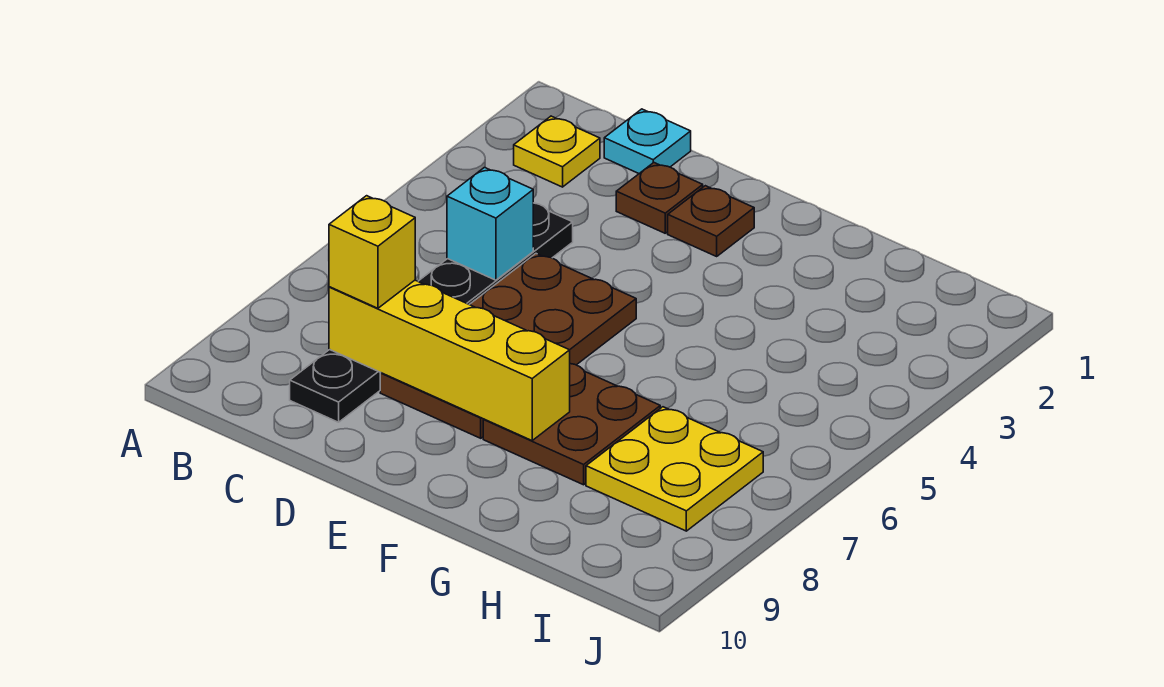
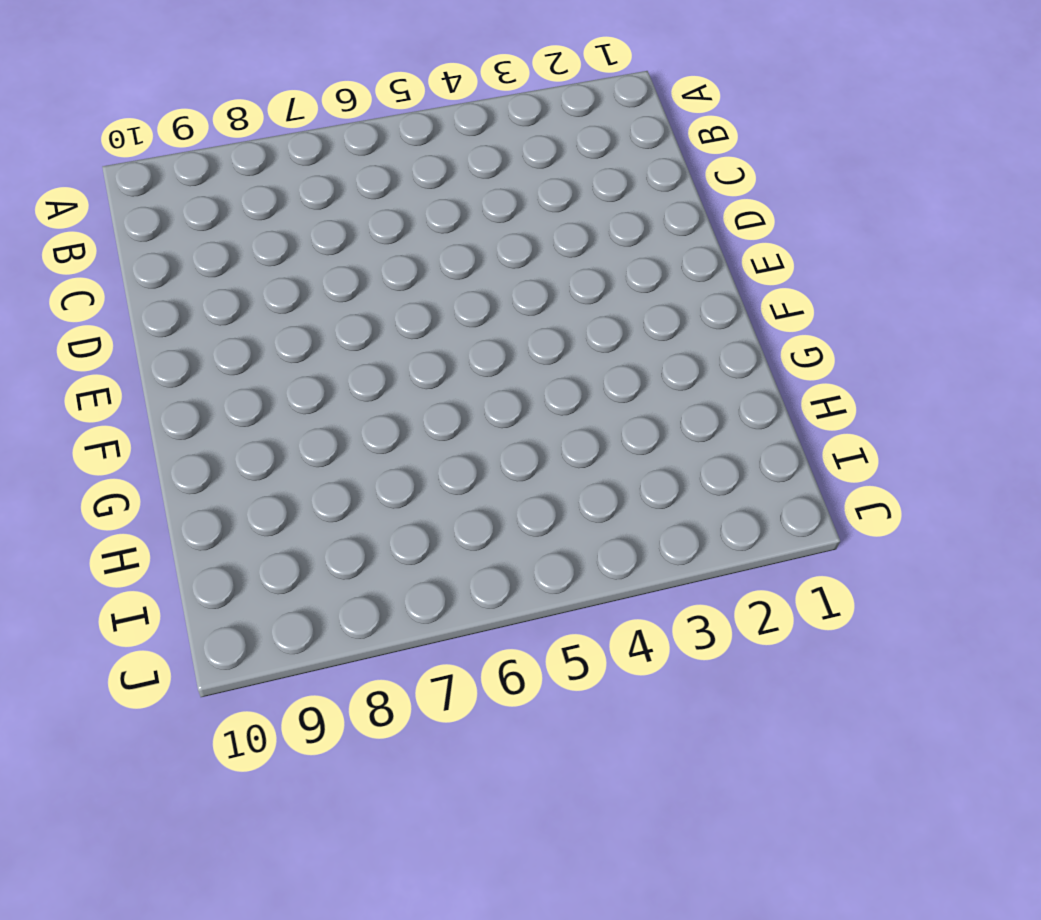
none -> yellow 1x1 plate [514,116,600,187]
none -> cyan 1x1 plate [604,109,691,173]

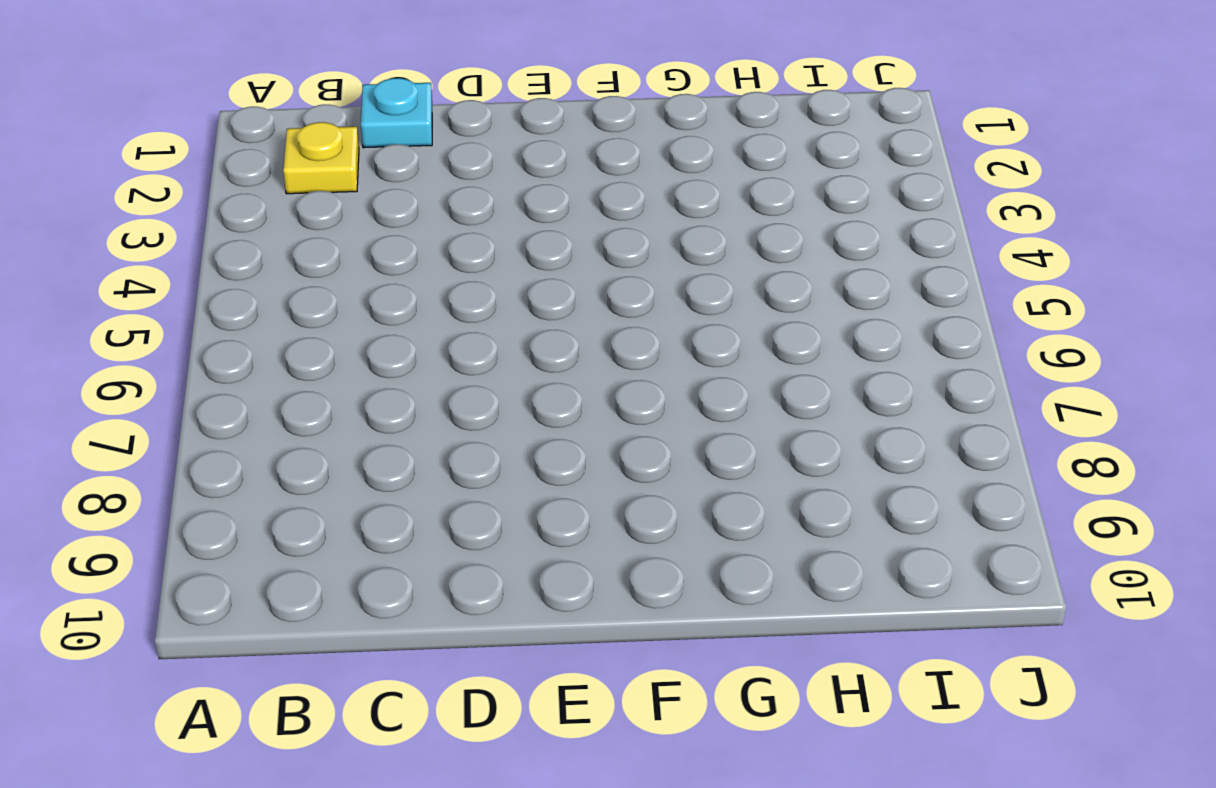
none -> black 1x6 plate [290,203,573,422]
none -> brown 1x1 plate [616,163,703,233]

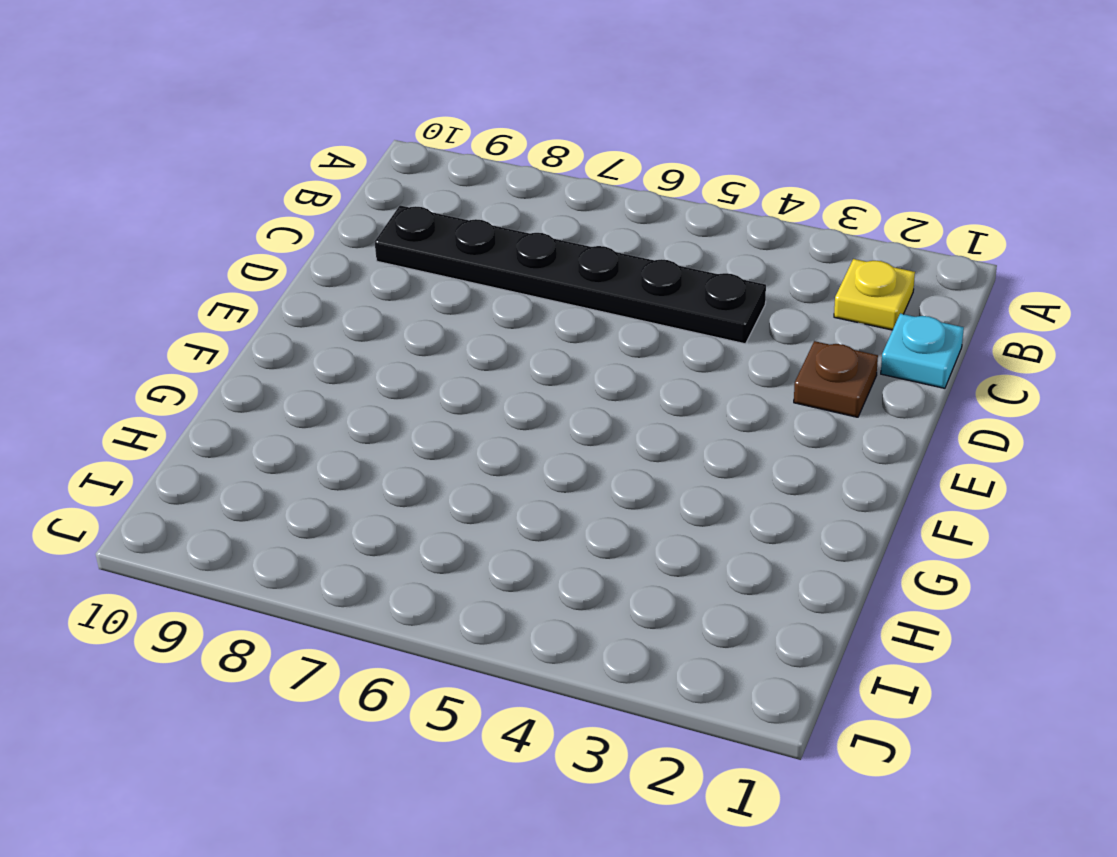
none -> brown 2x4 plate [380,254,636,438]
none -> brown 1x1 plate [668,186,754,256]

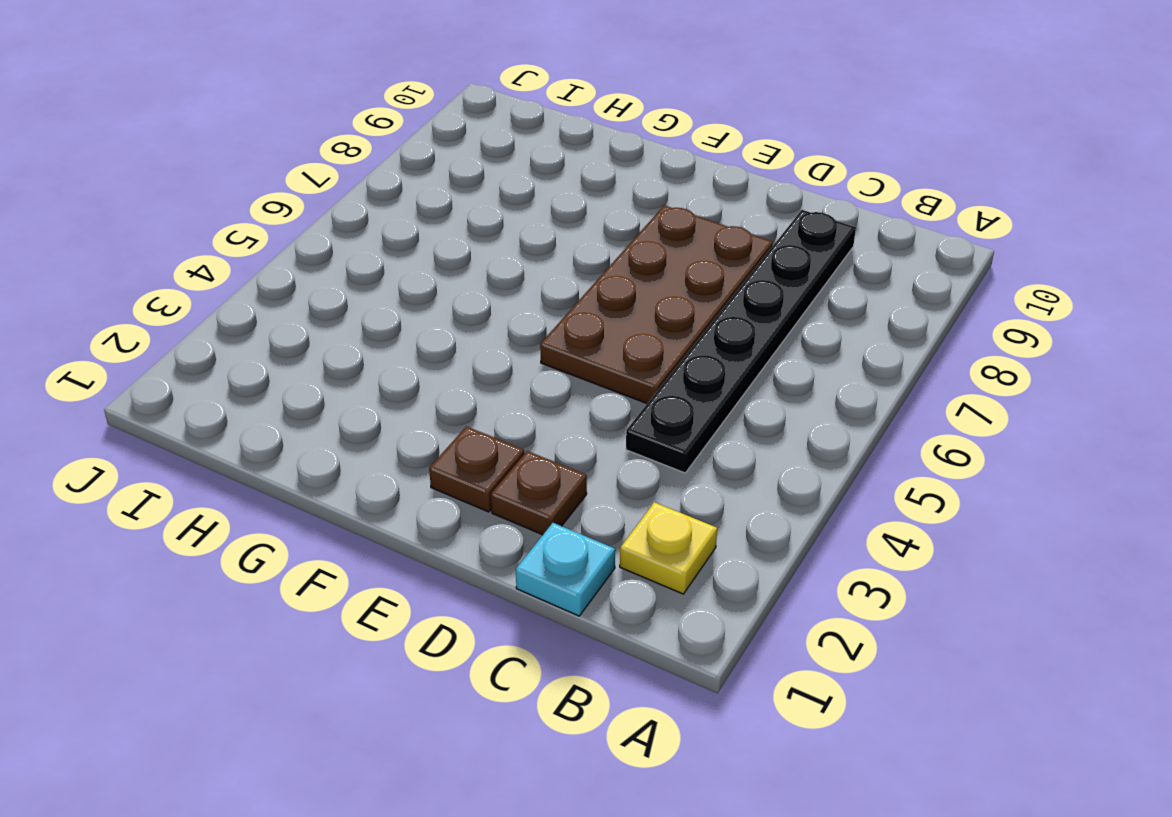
none -> brown 2x2 plate [483,364,660,485]
none -> yellow 2x2 plate [586,407,763,531]

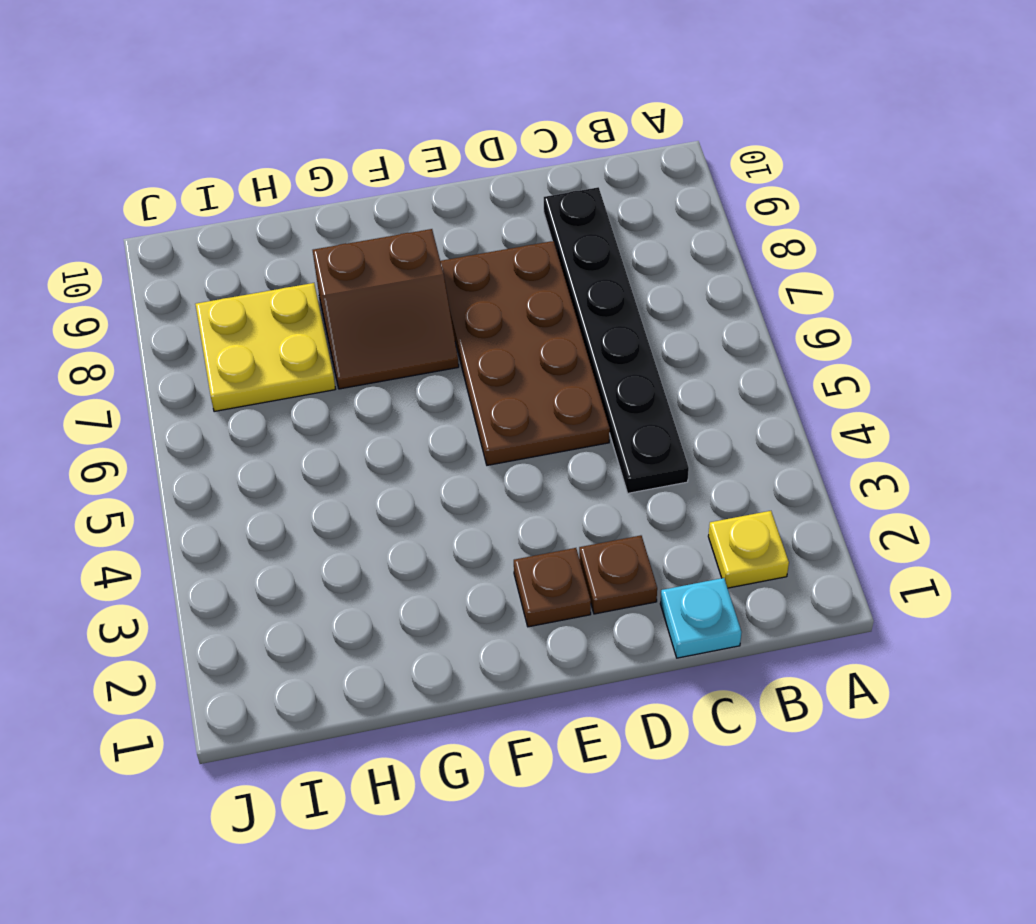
brown 2x2 slope [313,229,459,389] -> brown 2x2 plate [483,364,660,485]
none -> cyan 1x1 brick [447,168,533,280]
none -> yellow 1x4 brick [329,280,570,441]

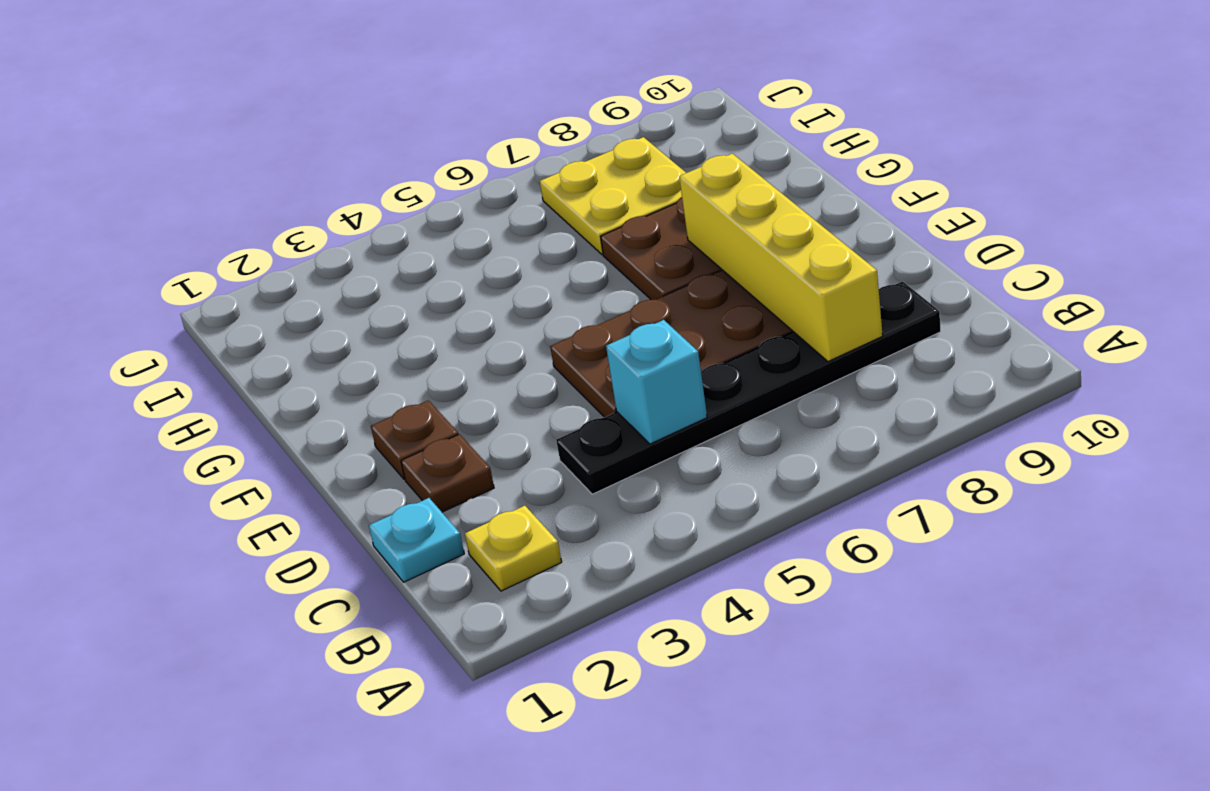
none -> yellow 1x1 brick [329,196,415,308]

